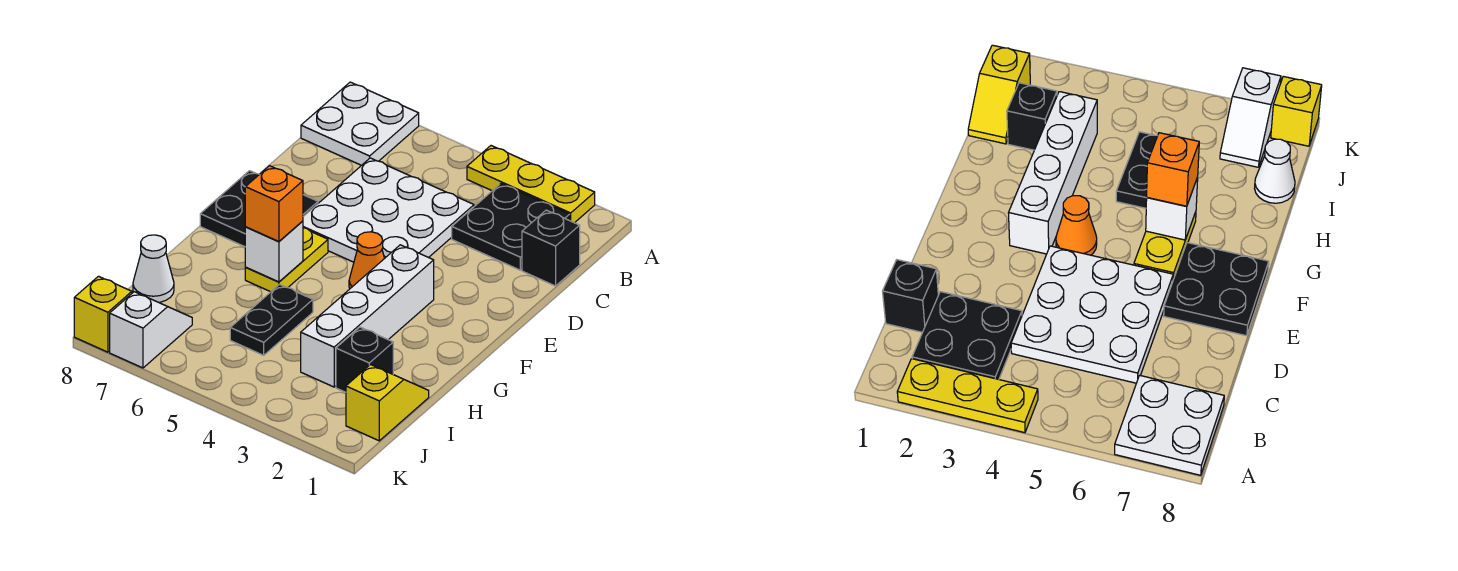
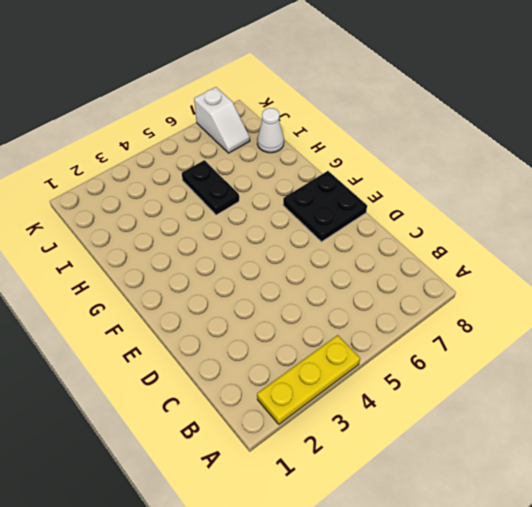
none -> white 2x2 plate [301,82,419,165]
none -> black 2x2 plate [452,184,570,270]
none -> black 1x1 brick [522,210,580,286]

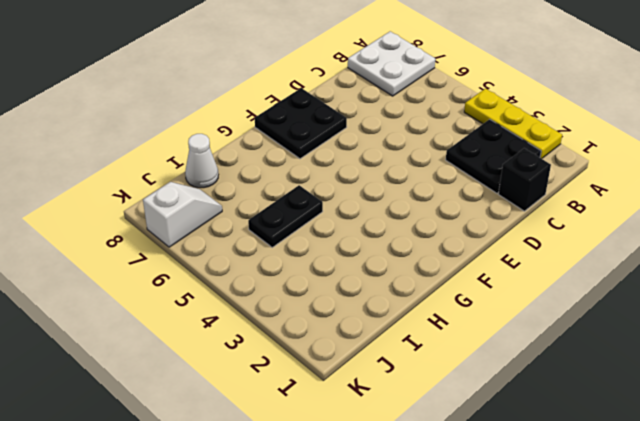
none -> white 3x3 plate [303,158,474,262]
none -> white 1x4 brick [301,245,434,387]
none -> orange 1x1 cone [349,232,385,288]

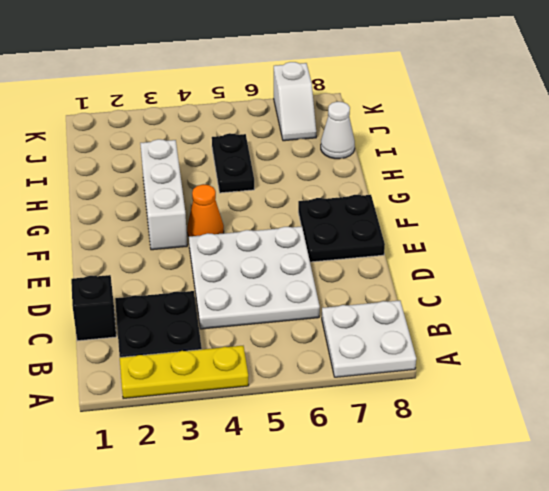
white 1x3 brick [140,139,187,250] -> white 1x4 brick [301,245,434,387]
none -> yellow 1x2 plate [245,228,328,292]
none -> yellow 1x2 slope [346,365,429,441]
none -> black 1x1 brick [336,327,393,392]

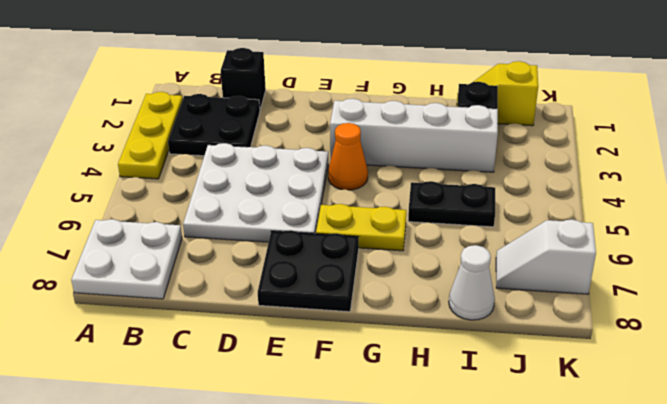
none -> yellow 1x1 brick [74,276,132,352]
none -> white 1x1 brick [245,221,303,282]
none -> orange 1x1 brick [245,166,303,241]

